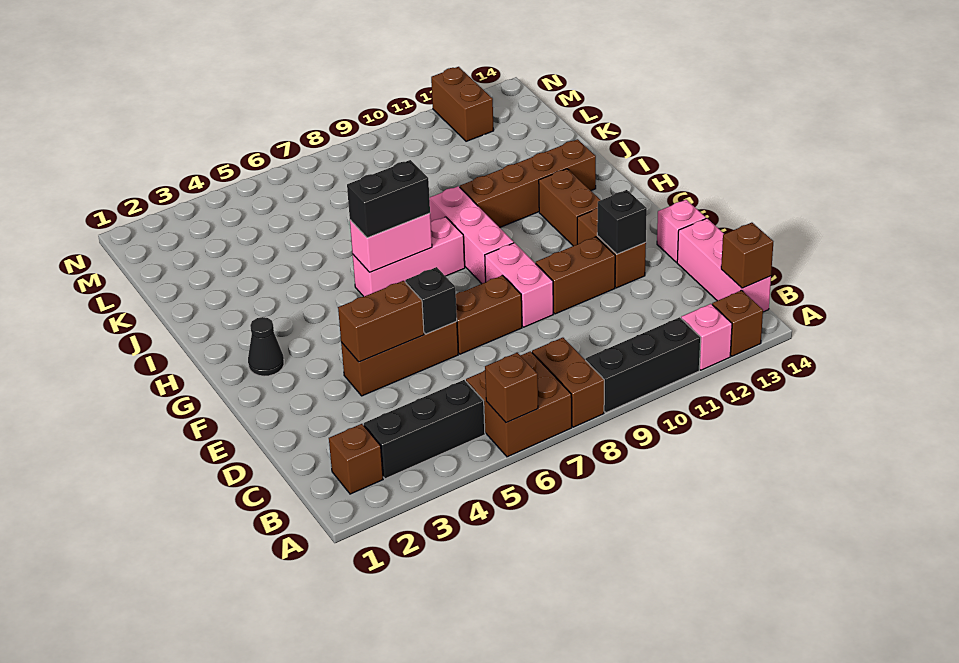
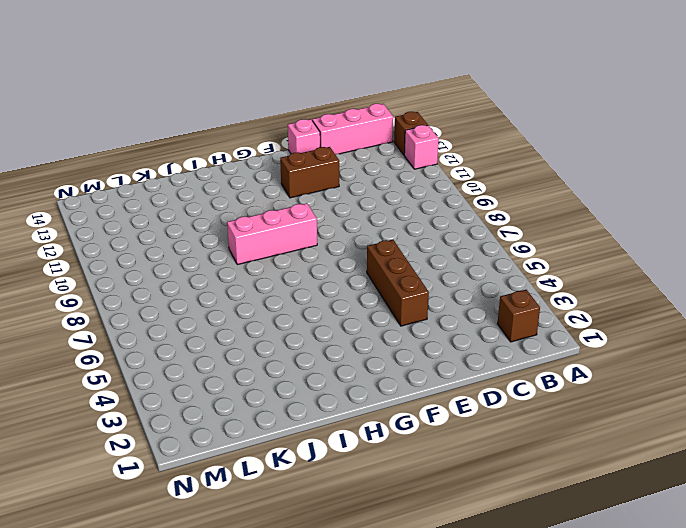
none -> brown 2x2 brick [466,351,572,457]
none -> brown 1x2 brick [532,338,604,427]
none -> black 1x3 brick [586,317,701,413]

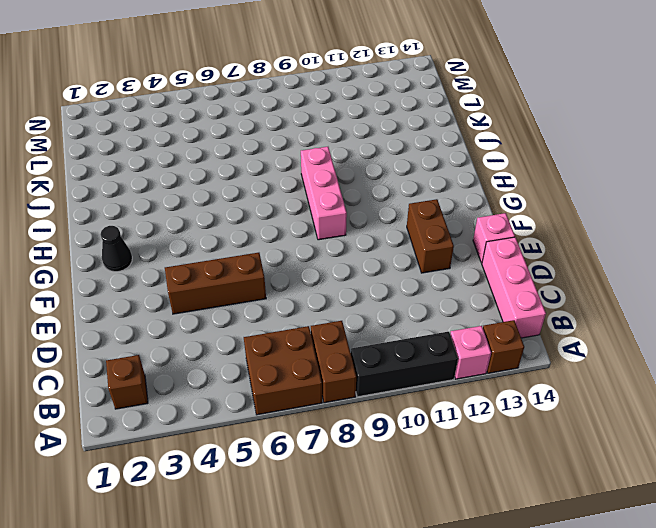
none -> black 1x3 brick [364,380,485,479]
none -> brown 1x2 brick [456,275,522,354]
none -> pink 1x2 brick [485,243,553,327]

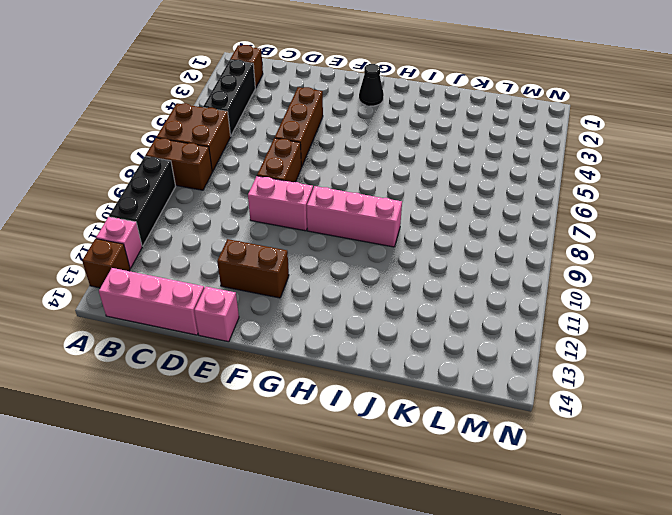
none -> brown 1x2 brick [536,237,615,314]
none -> brown 1x2 brick [539,169,600,246]
none -> pink 1x3 brick [353,217,465,297]

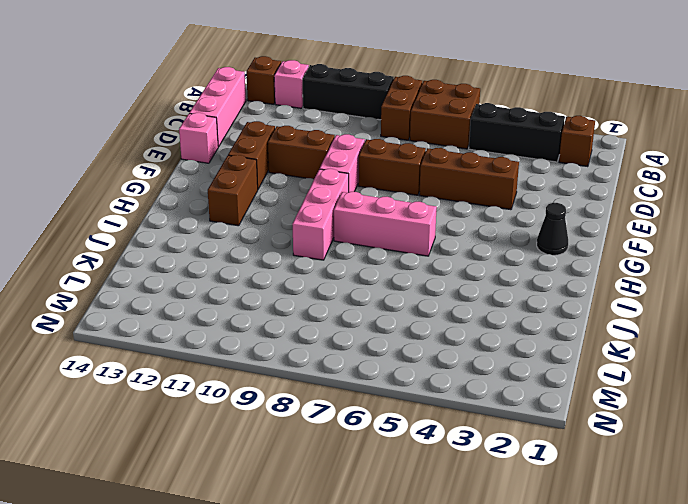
none -> brown 1x4 brick [460,139,596,228]
none -> brown 1x2 brick [431,67,494,141]
none -> brown 1x1 brick [485,353,538,423]

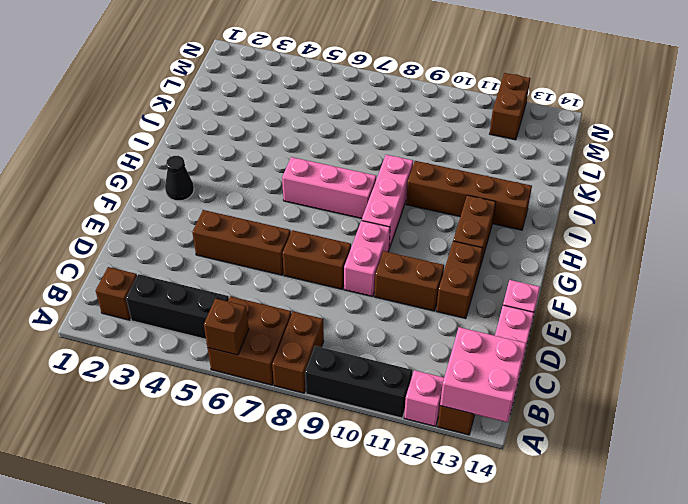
pink 2x2 brick [440,327,526,422] -> brown 1x1 brick [721,223,773,288]
none -> brown 1x2 brick [338,281,424,362]
none -> black 1x1 brick [405,267,457,334]
none -> black 1x1 brick [597,190,647,254]

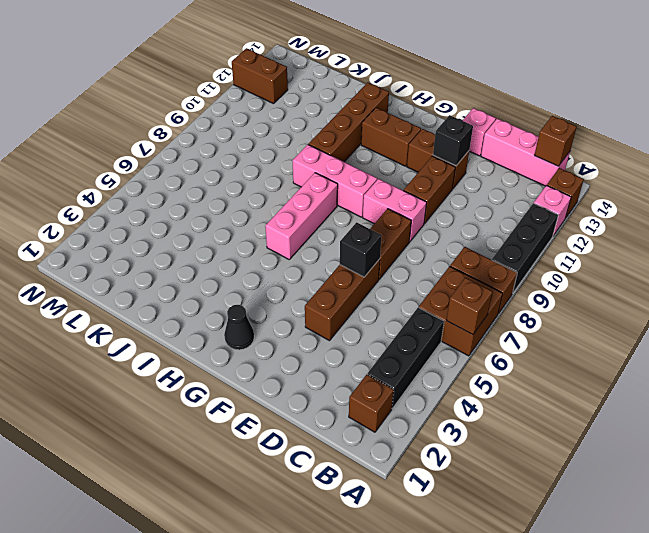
none -> brown 1x2 brick [338,281,424,362]
none -> pink 1x2 brick [350,213,432,272]
none -> black 1x2 brick [347,160,430,238]

